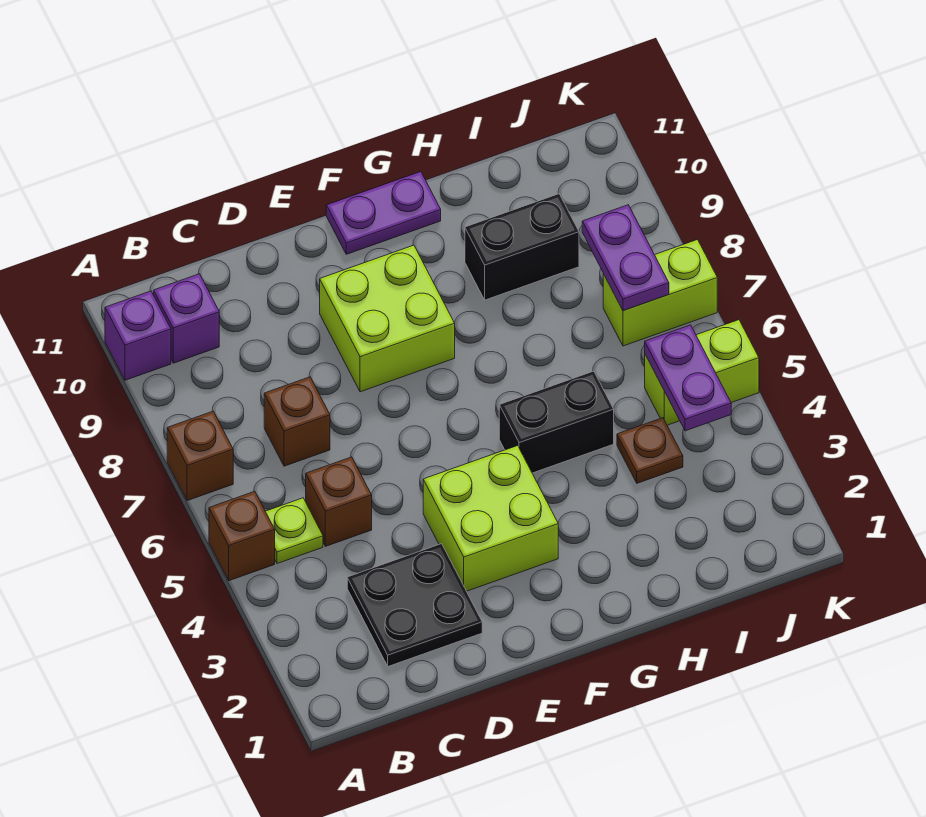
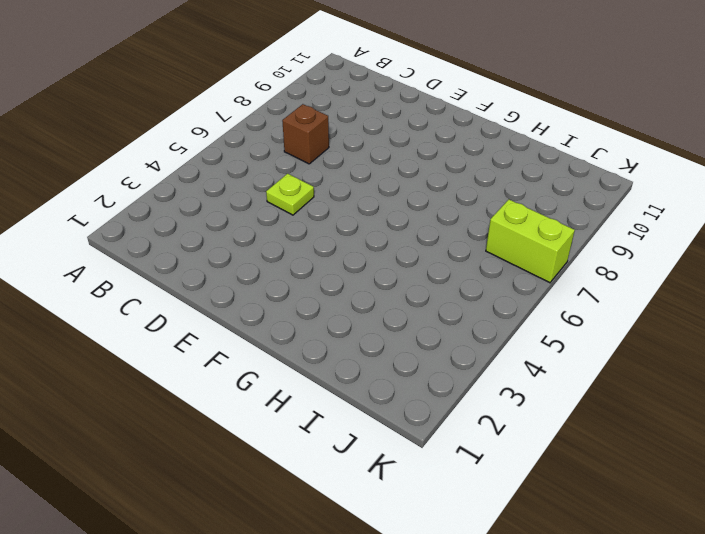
lime 1x1 plate [266,174,314,215] -> lime 1x1 plate moved to [265,498,323,564]
none -> brown 1x1 brick [209,491,275,581]
none -> brown 1x1 brick [167,411,233,501]
none -> purple 1x1 brick [105,291,171,380]

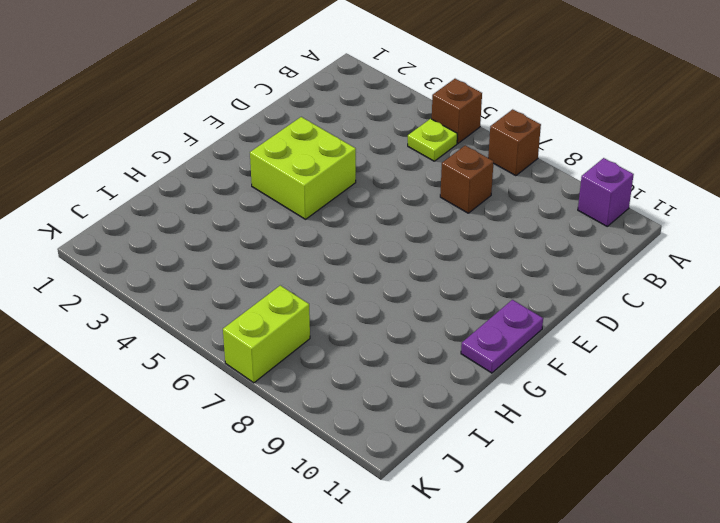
none -> purple 1x1 brick [154,274,219,363]
none -> black 2x2 plate [347,544,482,666]
none -> brown 1x1 brick [306,457,372,546]

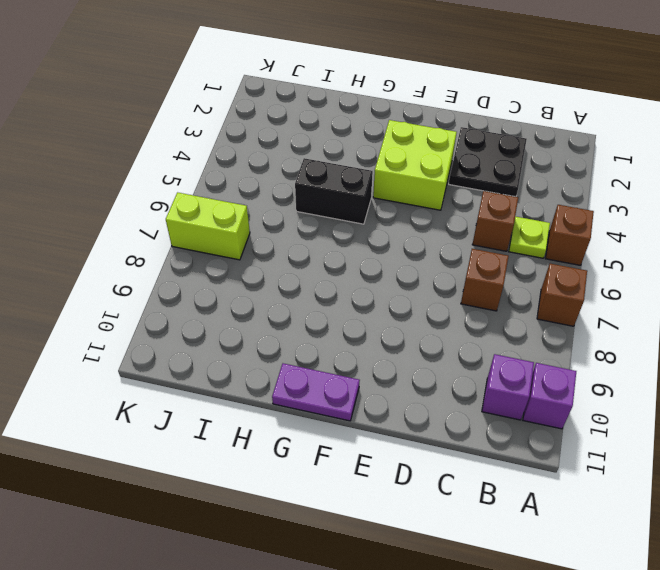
none -> lime 2x2 brick [320,245,455,392]
none -> black 1x2 brick [465,194,579,300]
none -> brown 1x1 plate [617,418,683,483]

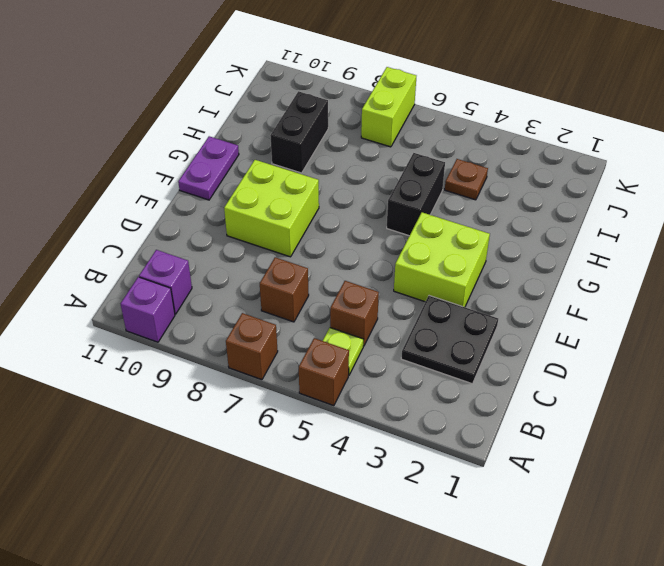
none -> lime 1x2 brick [645,320,759,425]
none -> purple 1x2 plate [645,325,731,431]
none -> purple 1x2 plate [582,205,669,310]

